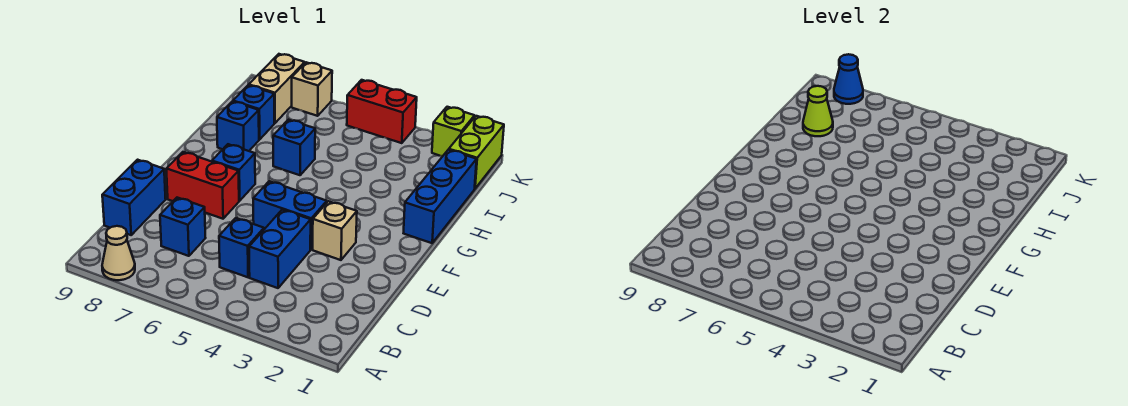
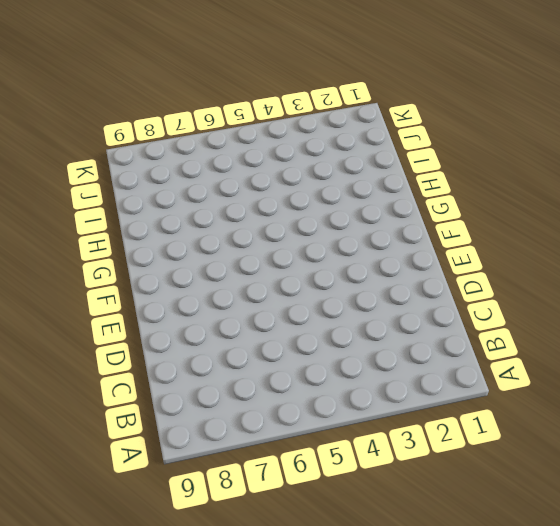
none -> tan 1x1 cone [102,226,135,280]
none -> blue 1x2 brick [249,210,311,288]
none -> blue 1x1 brick [219,218,264,277]

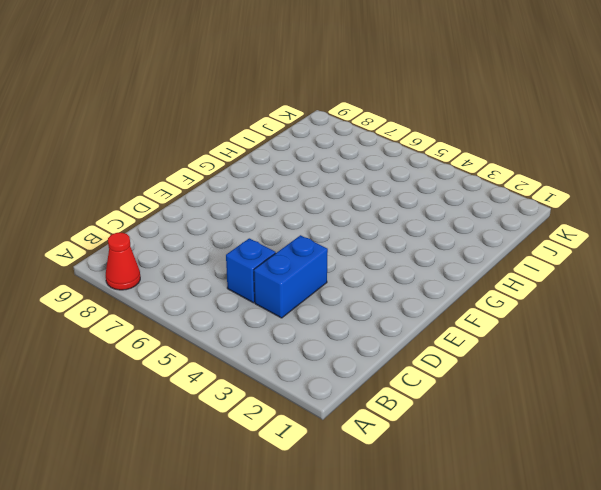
red 1x1 cone [106,233,140,290] -> tan 1x1 cone [102,226,135,280]
none -> blue 1x1 brick [160,198,205,256]
none -> blue 1x2 brick [102,160,166,235]
none -> tan 1x1 brick [313,201,357,260]

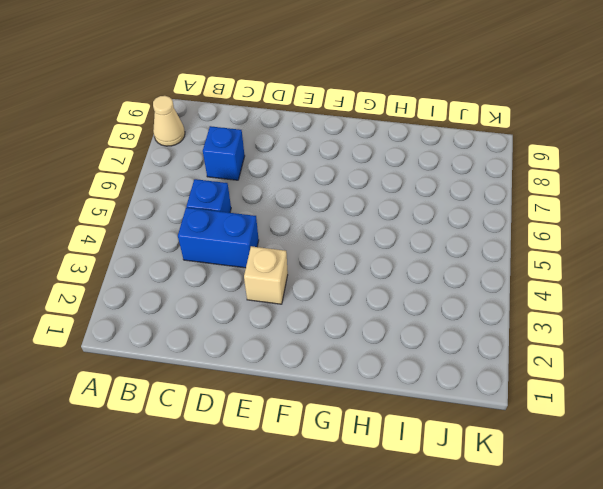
none -> blue 1x2 brick [102,160,166,235]
none -> blue 1x2 brick [253,181,327,250]
none -> red 1x2 brick [166,152,239,219]

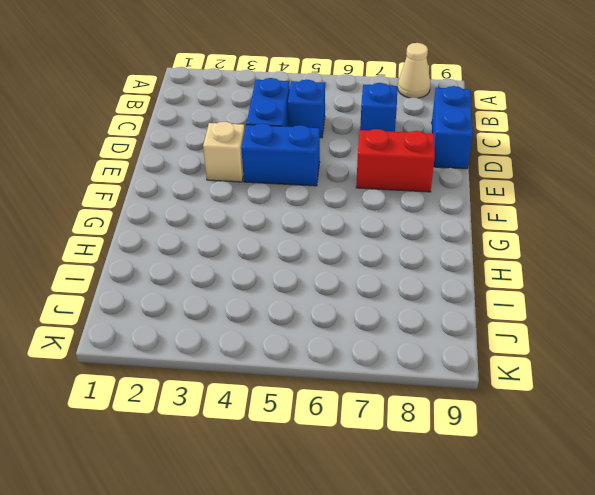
none -> blue 1x1 brick [212,144,255,201]
none -> blue 1x3 brick [404,150,477,243]
none -> blue 1x1 brick [273,120,315,175]

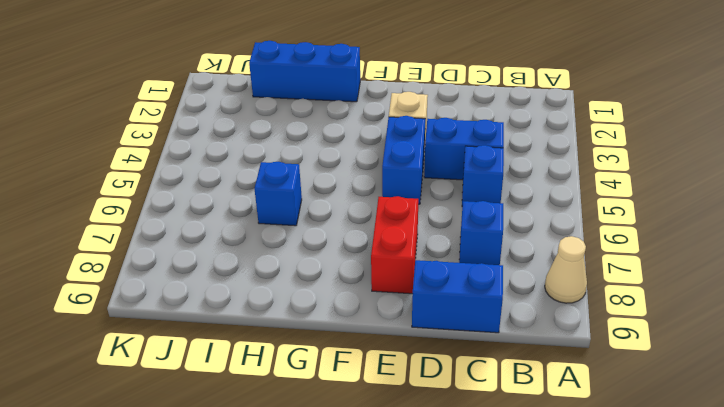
none -> blue 1x1 brick [212,144,255,201]
none -> blue 1x1 brick [217,101,259,151]
none -> blue 1x1 brick [233,85,274,140]

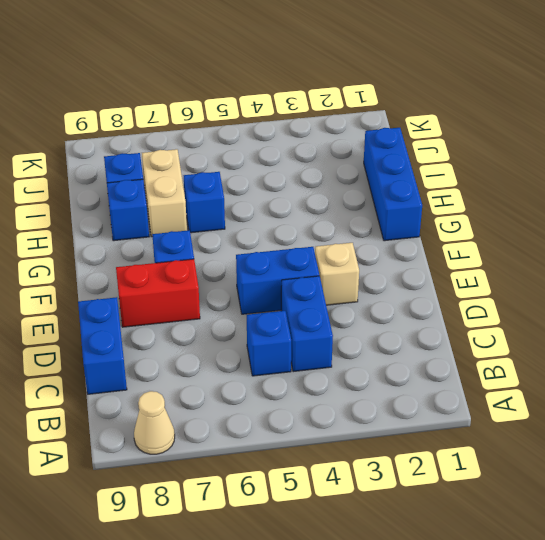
tan 1x2 brick [142,149,187,237] -> tan 1x2 brick moved to [249,54,305,123]
none -> blue 1x1 brick [160,198,205,256]
none -> lime 1x2 brick [449,116,504,188]
none -> lime 1x1 brick [432,107,475,156]

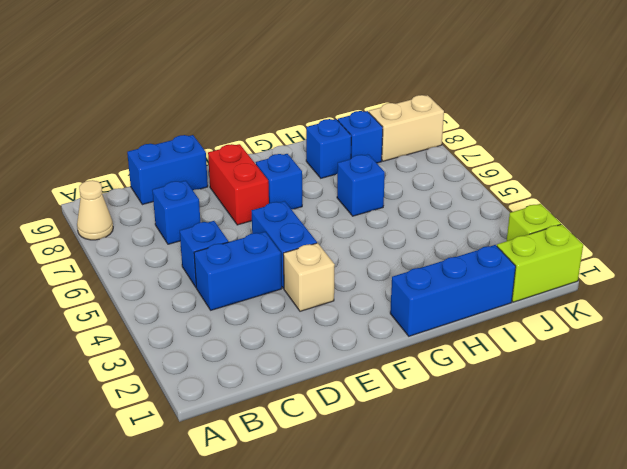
none -> red 1x2 brick [347,80,417,143]
none -> tan 1x1 brick [292,62,332,116]
none -> lime 1x1 cone [803,86,833,136]

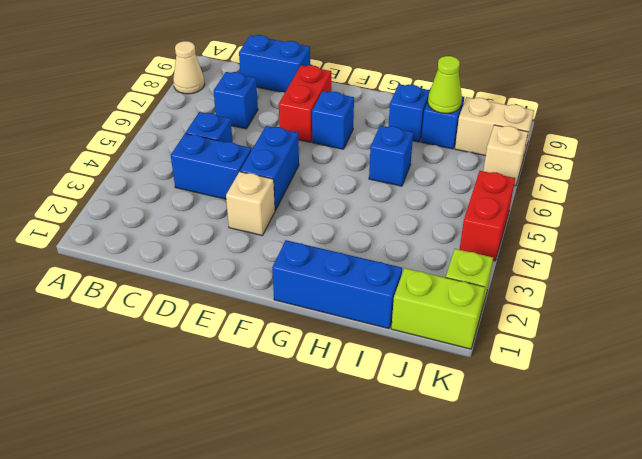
none -> blue 1x1 cone [834,54,863,104]

